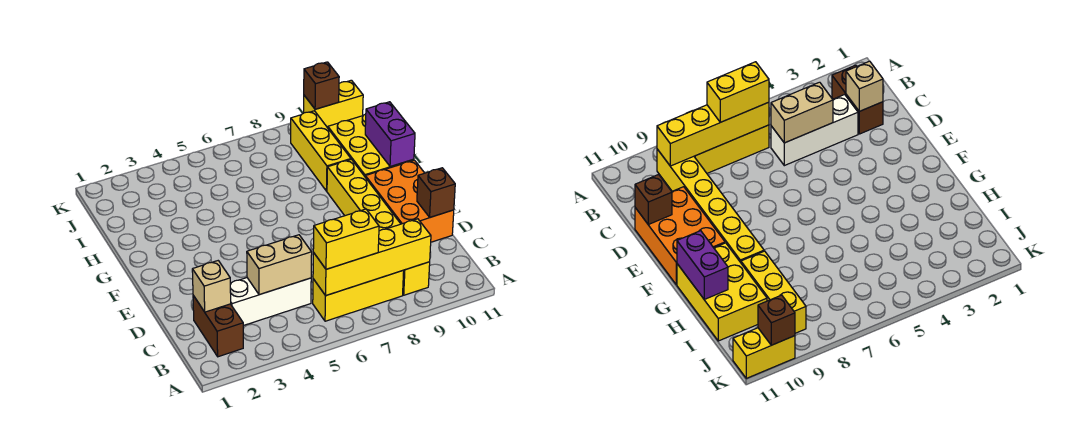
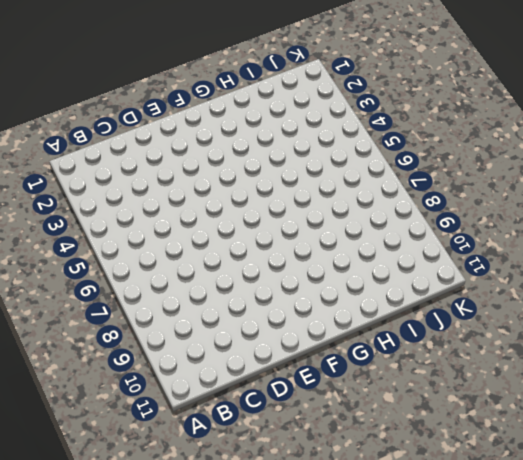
none -> brown 1x2 brick [193,295,243,357]
none -> yellow 1x3 brick [313,271,404,321]
none -> yellow 1x6 brick [327,159,430,295]

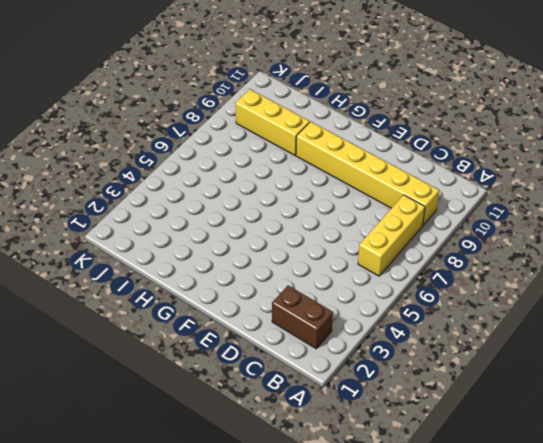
none -> white 1x3 brick [230,278,311,326]
none -> orange 2x3 brick [365,160,454,242]
none -> yellow 2x3 brick [328,114,414,176]

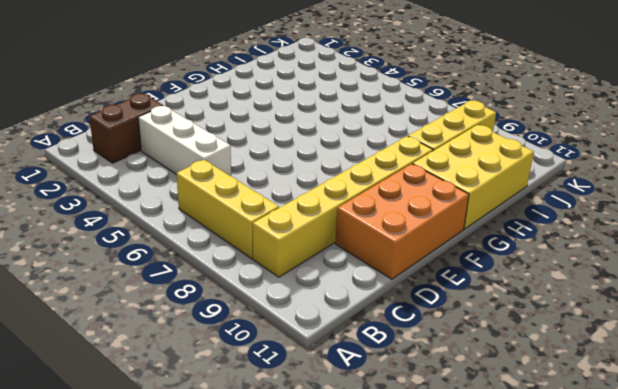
none -> yellow 1x2 brick [304,80,363,128]
none -> yellow 1x4 brick [313,219,431,296]
none -> tan 1x1 brick [192,261,231,312]

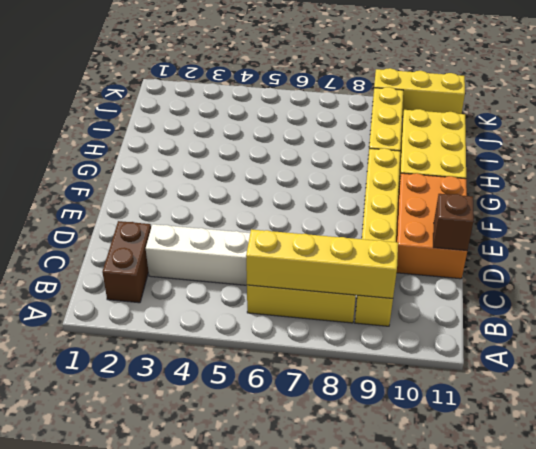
yellow 1x3 brick [372,68,465,117] -> yellow 1x2 brick [304,80,363,128]
none -> tan 1x1 brick [192,261,231,312]
none -> tan 1x2 brick [247,235,312,295]
none -> purple 1x2 brick [365,102,415,167]

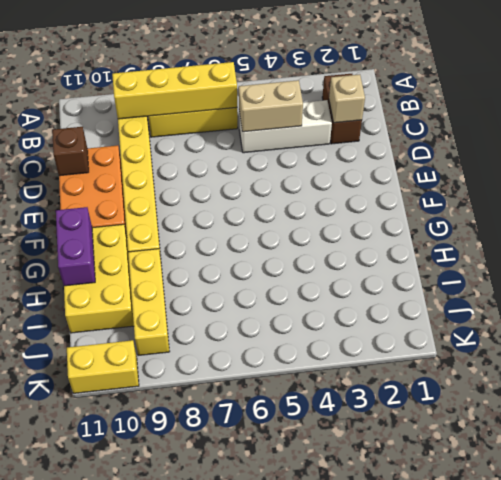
none -> brown 1x1 brick [304,62,339,109]
none -> yellow 1x2 brick [313,209,379,269]

